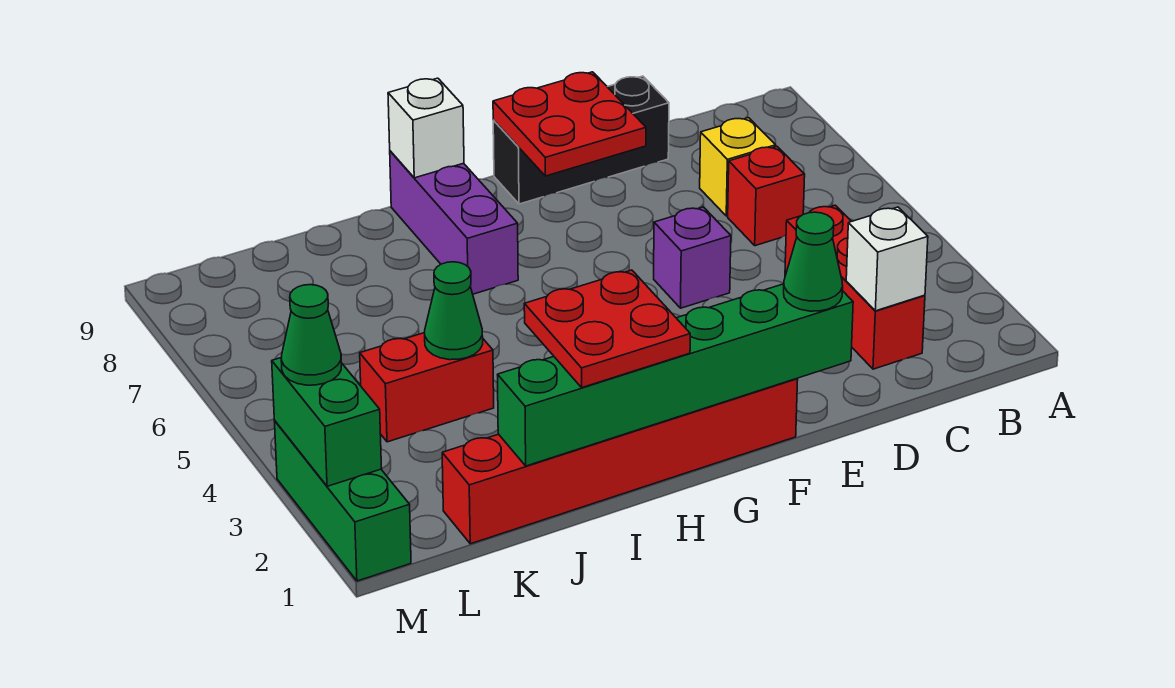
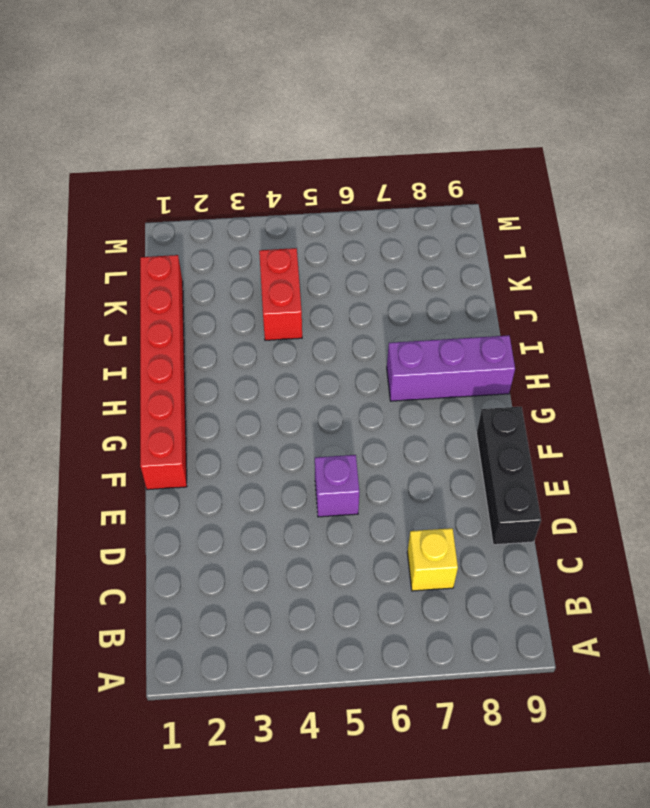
none -> red 1x3 brick [785,205,925,369]
none -> red 1x1 brick [728,146,805,246]
none -> green 1x3 brick [275,421,411,581]

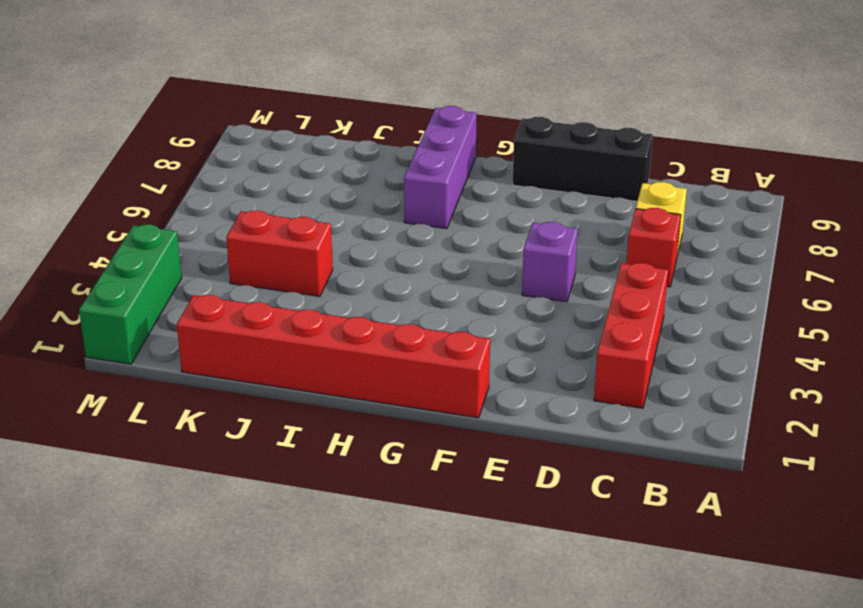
none -> white 1x1 brick [846,207,928,311]
none -> green 1x6 brick [498,284,853,466]
none -> red 2x2 plate [493,72,646,176]

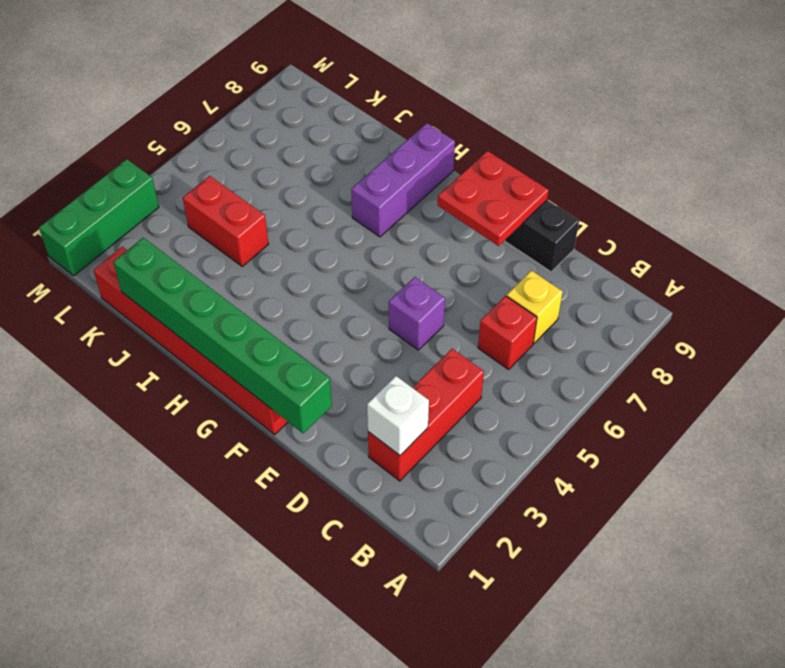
none -> white 1x1 brick [388,78,464,178]
none -> green 1x1 cone [425,262,483,360]
none -> green 1x2 brick [272,357,382,486]

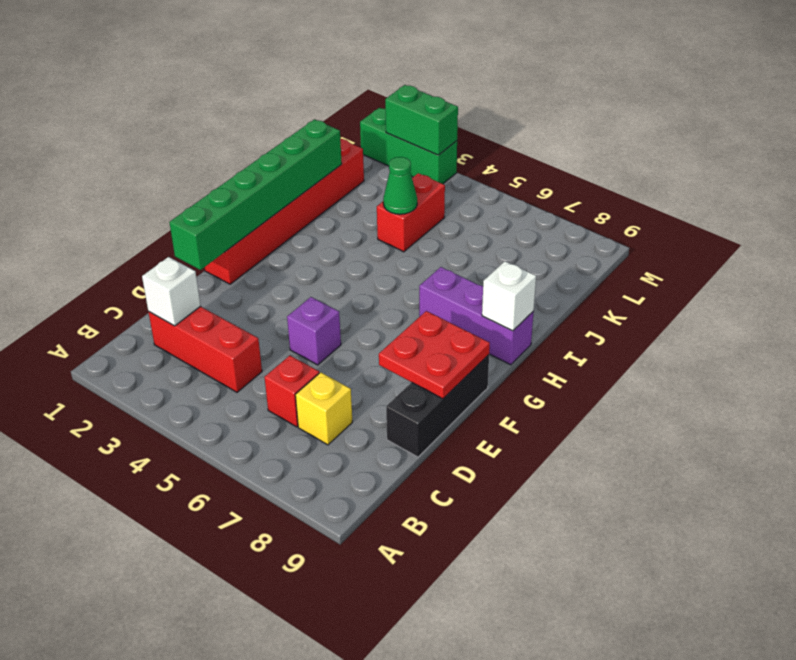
none -> green 1x1 cone [784,212,843,311]
none -> red 2x2 plate [524,270,690,387]
none -> green 1x1 cone [281,285,342,385]

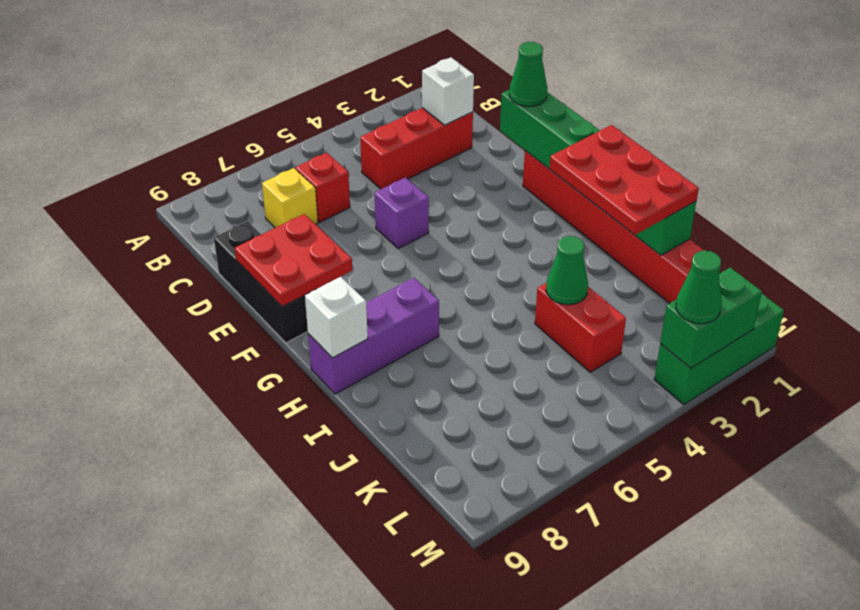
red 2x3 plate [549,125,699,235] -> red 2x2 plate [524,270,690,387]

